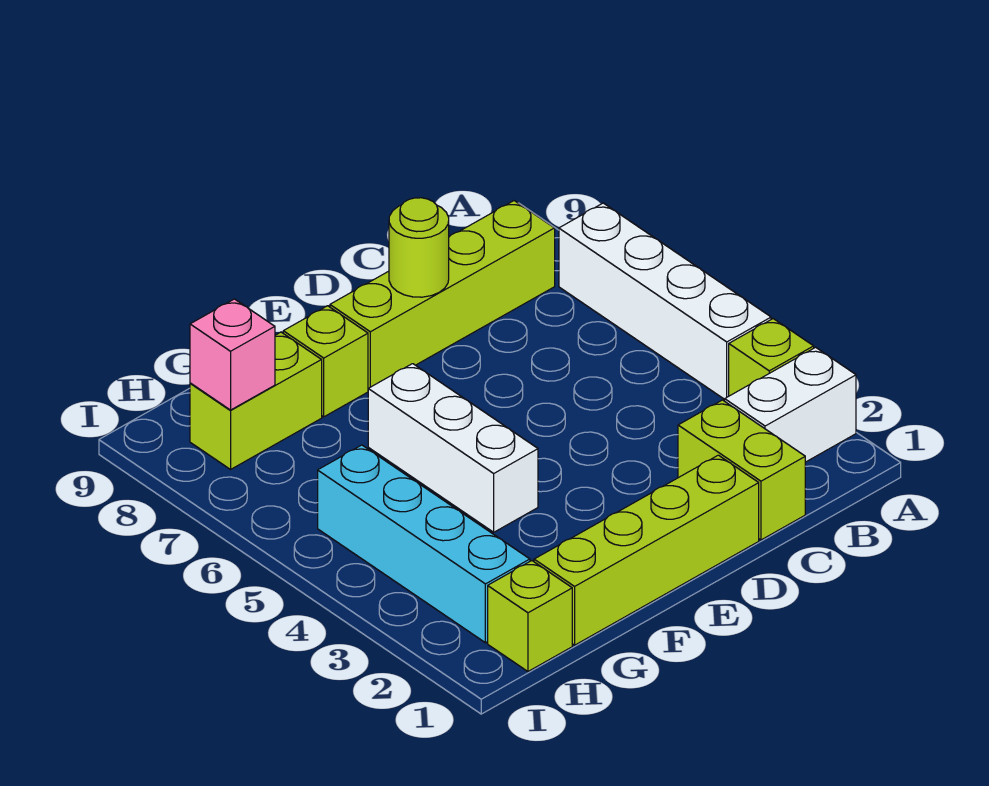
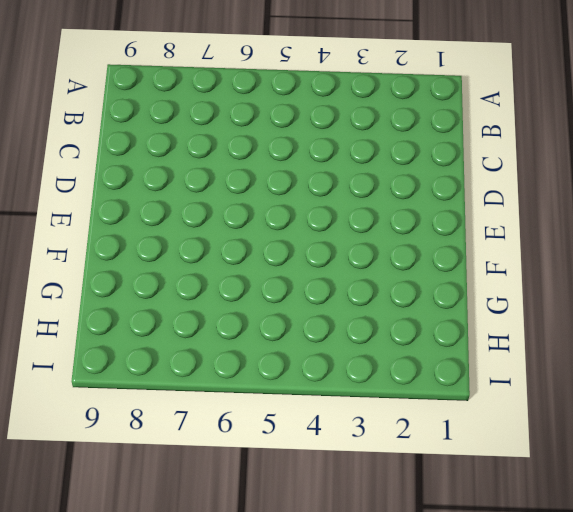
none -> white 1x2 brick [725,347,856,462]
none -> lime 1x1 brick [729,319,814,396]
none -> white 1x4 brick [559,203,771,399]

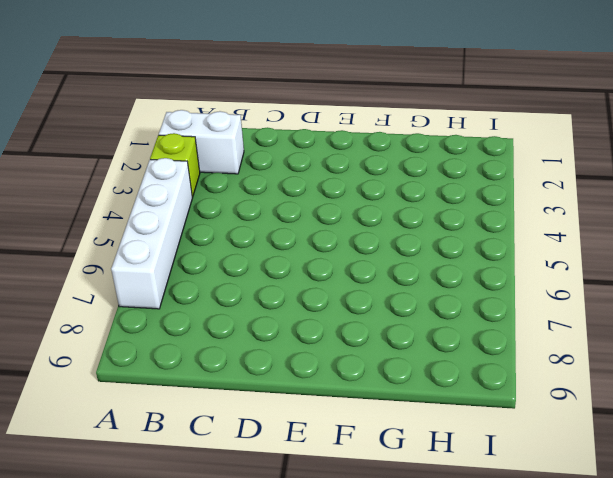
none -> lime 1x4 brick [330,201,555,389]
none -> lime 1x2 brick [678,400,805,540]
none -> lime 1x4 brick [534,455,759,645]

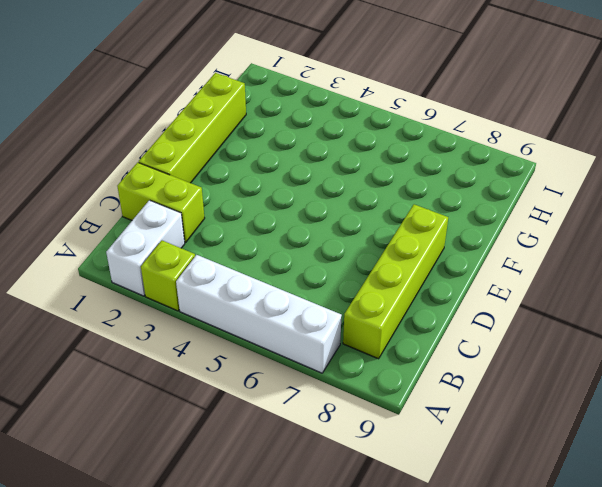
none -> white 1x3 brick [368,364,538,532]
none -> lime 1x1 brick [283,306,368,417]
none -> lime 1x2 brick [190,332,322,469]

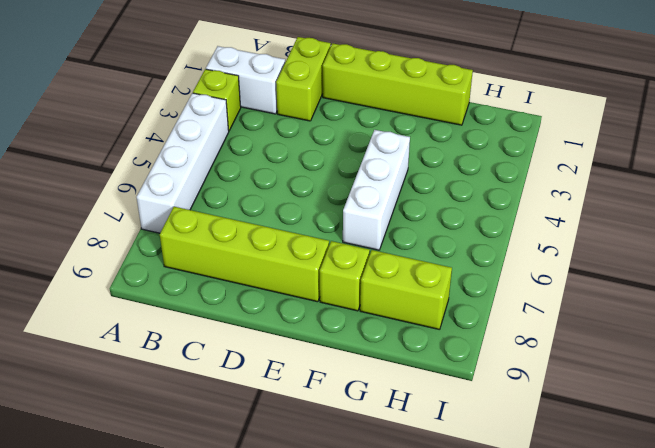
none -> lime 1x1 brick [488,561,572,671]
none -> cyan 1x4 brick [318,445,530,643]
none -> lime 1x1 round brick [389,198,449,297]

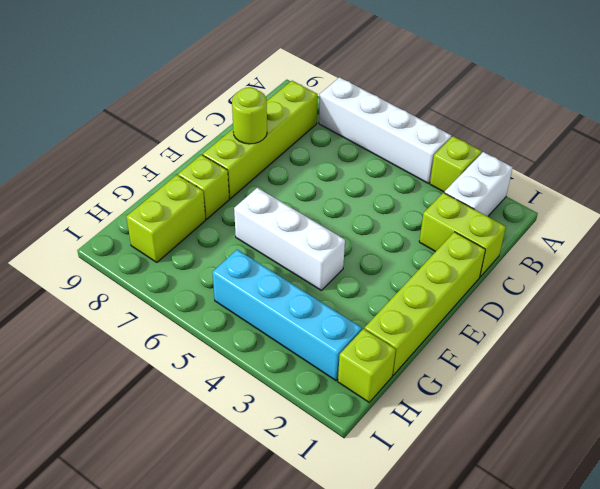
none -> pink 1x1 brick [190,299,275,410]

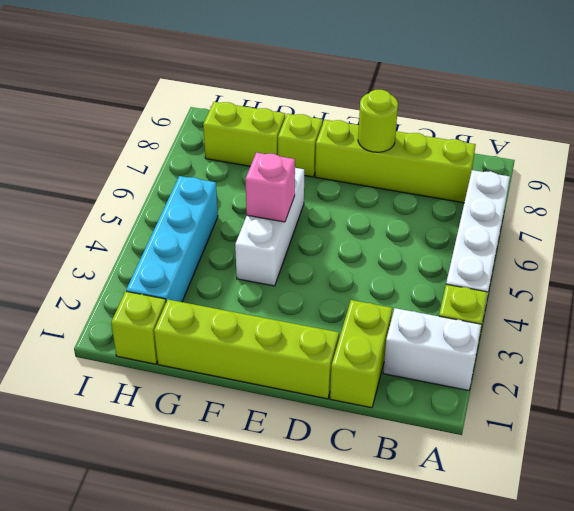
pink 1x1 brick [245,153,295,222] -> pink 1x1 brick moved to [190,299,275,410]

